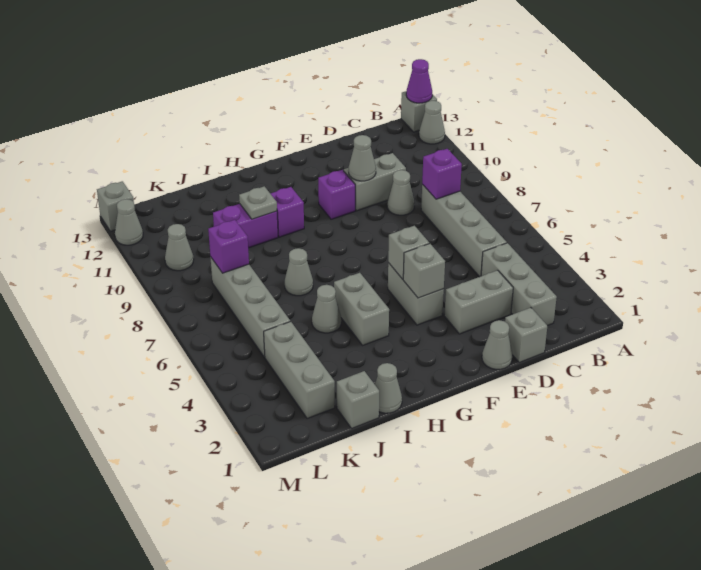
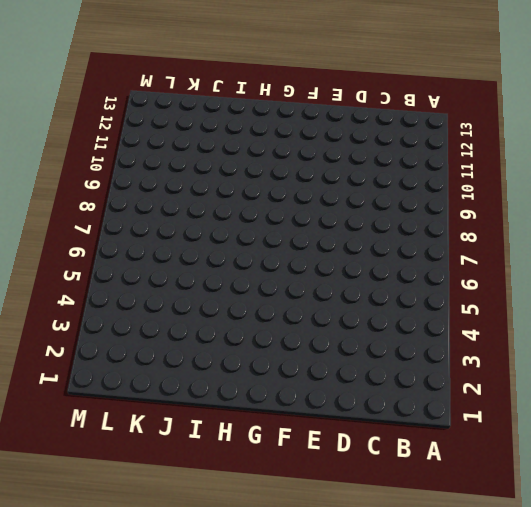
none -> grey 1x1 cone [419,101,445,144]
none -> grey 1x1 brick [401,91,437,132]
none -> grey 1x3 brick [481,243,557,326]
none -> grey 1x4 brick [421,185,507,277]

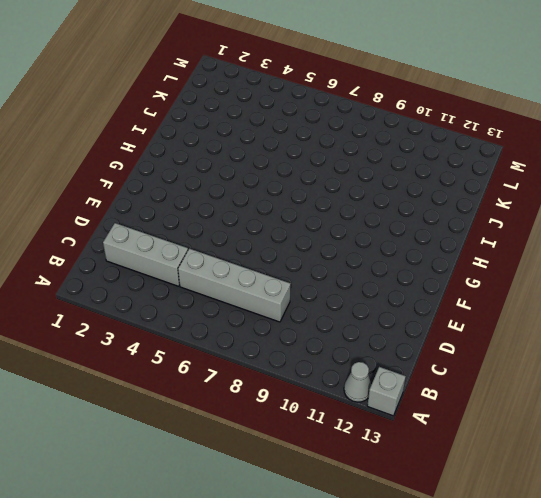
none -> grey 1x1 brick [505,308,547,363]
none -> grey 1x2 brick [444,270,513,334]
none -> grey 1x1 cone [387,170,414,215]
none -> grey 1x2 brick [344,153,406,211]

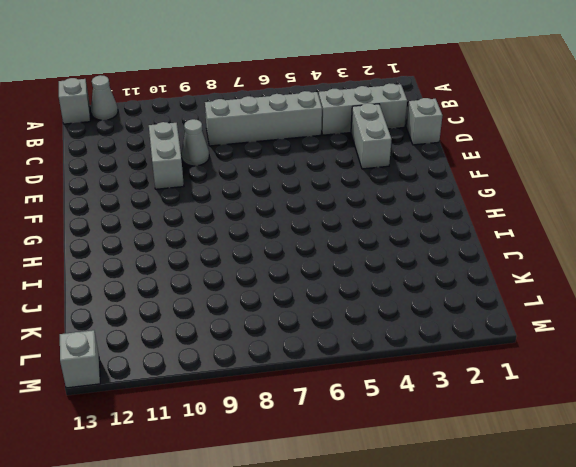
none -> grey 1x1 cone [482,320,512,369]
none -> grey 1x2 brick [388,263,444,325]
none -> purple 1x1 brick [318,170,355,219]
none -> grey 1x2 brick [334,273,389,345]

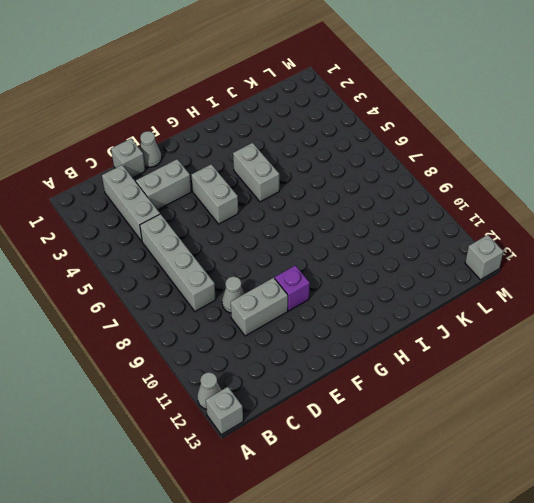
none -> purple 1x1 brick [270,187,304,237]
none -> grey 1x1 cone [375,363,402,413]
none -> grey 1x1 cone [312,285,341,333]
none -> grey 1x1 cone [285,248,313,296]

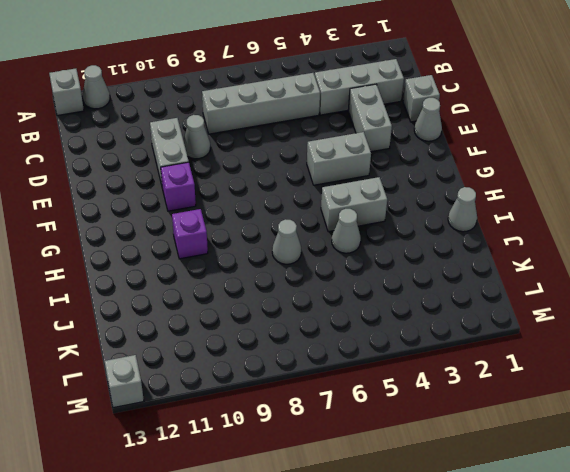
none -> purple 1x2 brick [213,204,278,248]
none -> grey 1x1 brick [337,371,379,429]
none -> grey 1x3 brick [264,321,335,419]
none -> grey 1x4 brick [210,257,290,357]

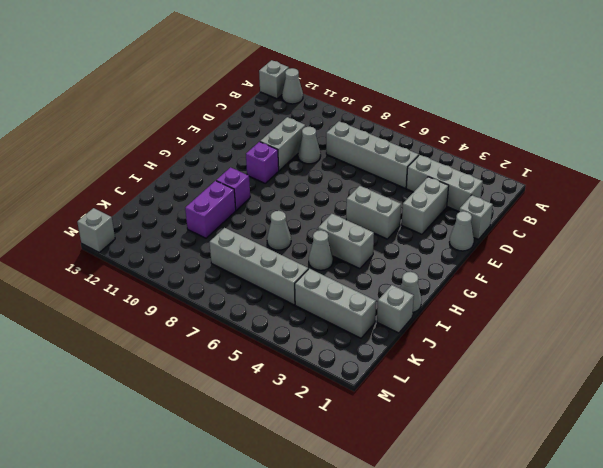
none -> grey 1x1 cone [165,224,194,271]
none -> grey 1x1 cone [115,199,143,245]
none -> purple 1x1 cone [406,59,432,103]
none -> purple 1x1 brick [422,149,462,199]

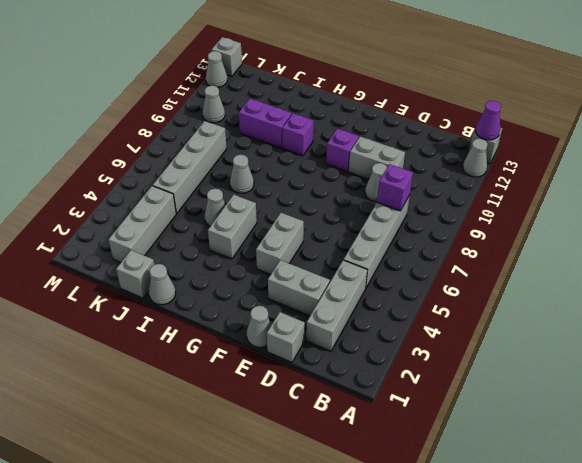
none -> grey 1x1 cone [349,135,376,181]
none -> grey 1x1 brick [403,243,445,298]
none -> grey 1x1 brick [388,226,429,279]
none -> grey 1x1 plate [239,186,277,219]

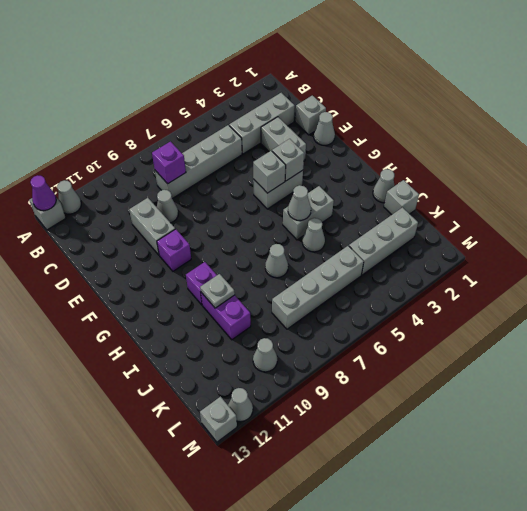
grey 1x1 cone [288,185,311,220] -> grey 1x1 cone moved to [349,135,376,181]
none -> purple 1x1 brick [208,220,249,273]

